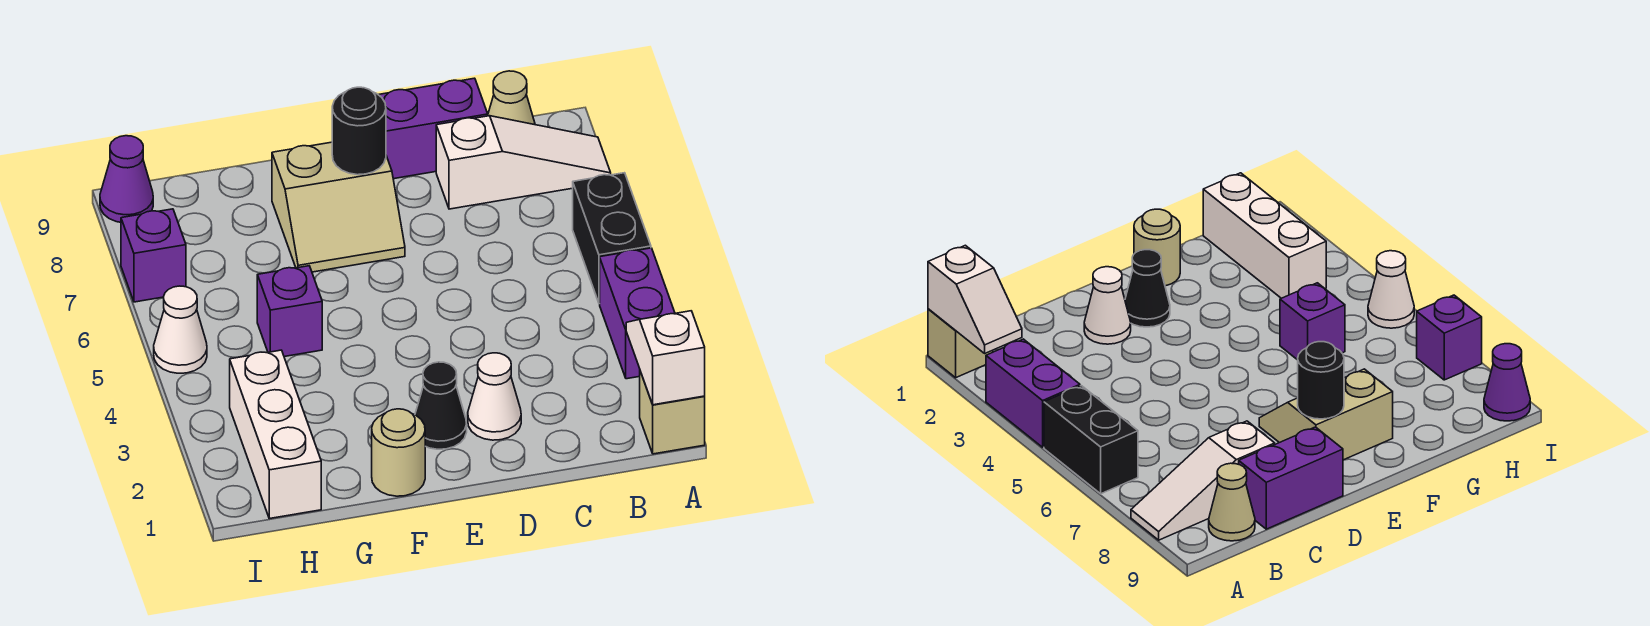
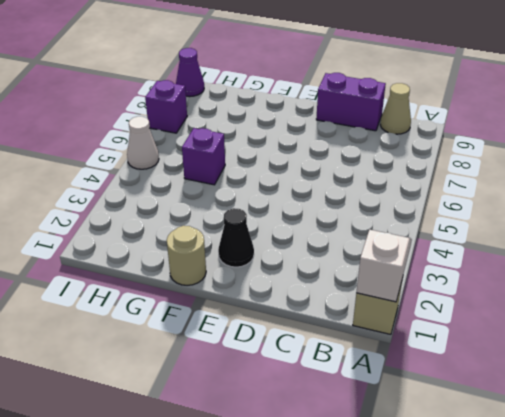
none -> purple 1x2 brick [600,248,675,379]
none -> black 1x2 brick [573,173,651,304]
none -> white 1x3 slope [436,116,611,209]

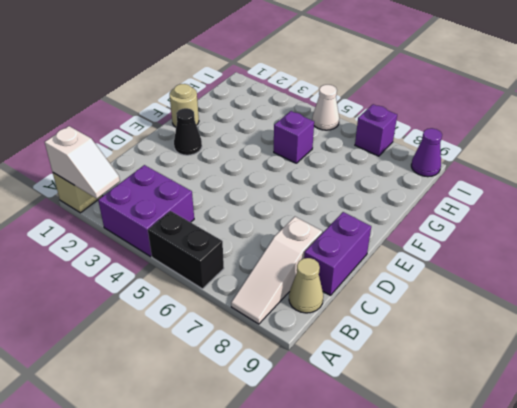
purple 2x2 brick [98,165,194,256] -> purple 1x2 brick [600,248,675,379]
none -> white 1x1 cone [468,353,521,440]
none -> tan 2x2 slope [272,142,405,272]
none -> white 1x3 brick [230,350,321,519]

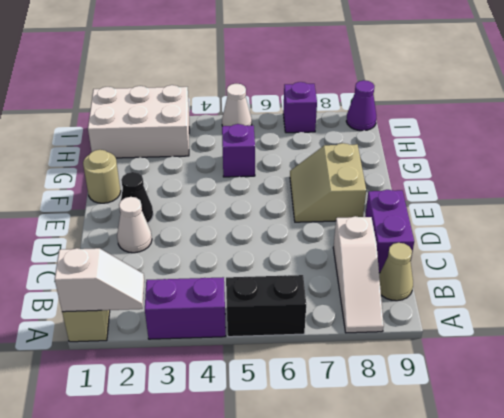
white 2x3 brick [88,85,189,158] -> white 1x3 brick [230,350,321,519]
none -> black 1x1 round brick [332,87,386,175]

